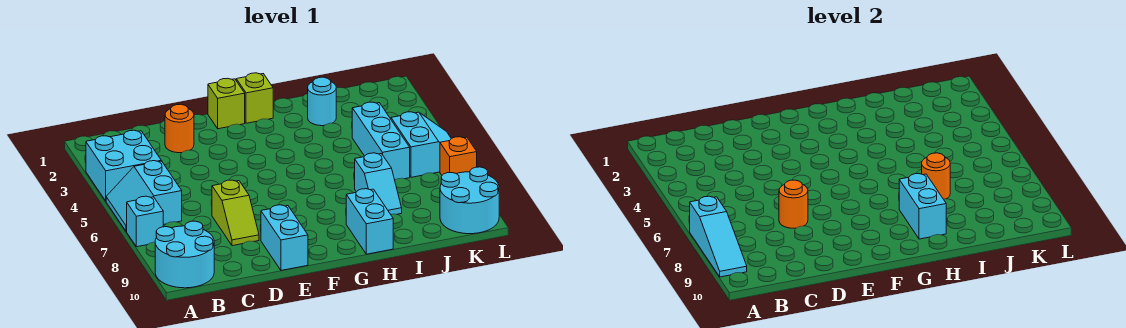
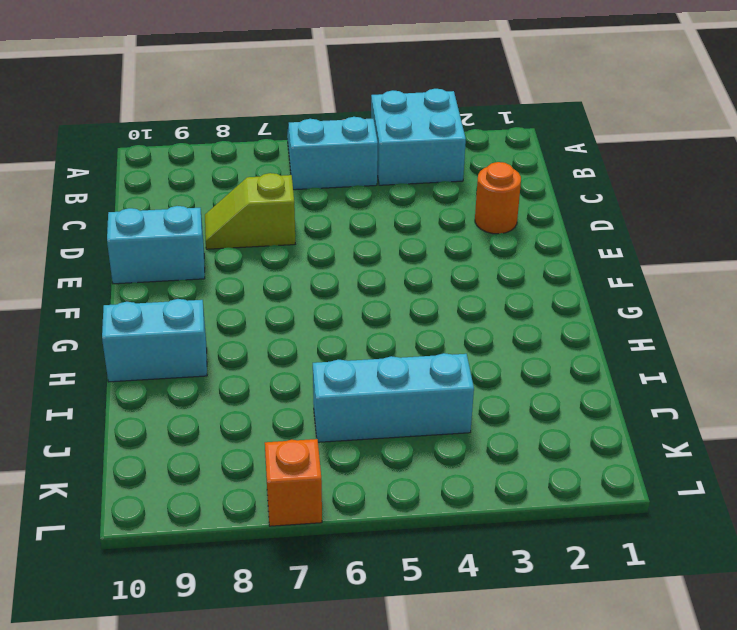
none -> cyan 1x1 brick [127,196,163,247]
none -> cyan 2x2 round brick [155,221,214,288]
none -> lime 1x1 brick [208,78,245,129]

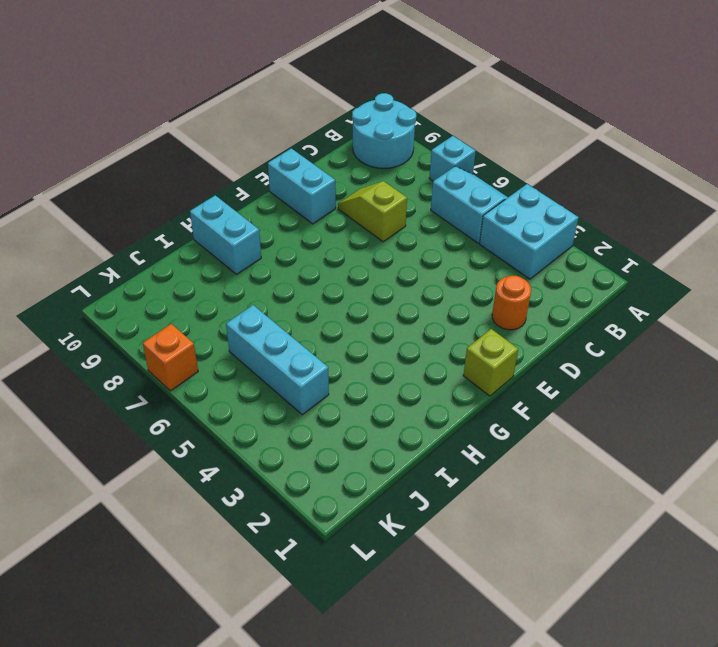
none -> lime 1x1 brick [236,73,273,123]
none -> cyan 1x1 round brick [308,77,336,126]
none -> cyan 1x2 slope [355,153,402,214]

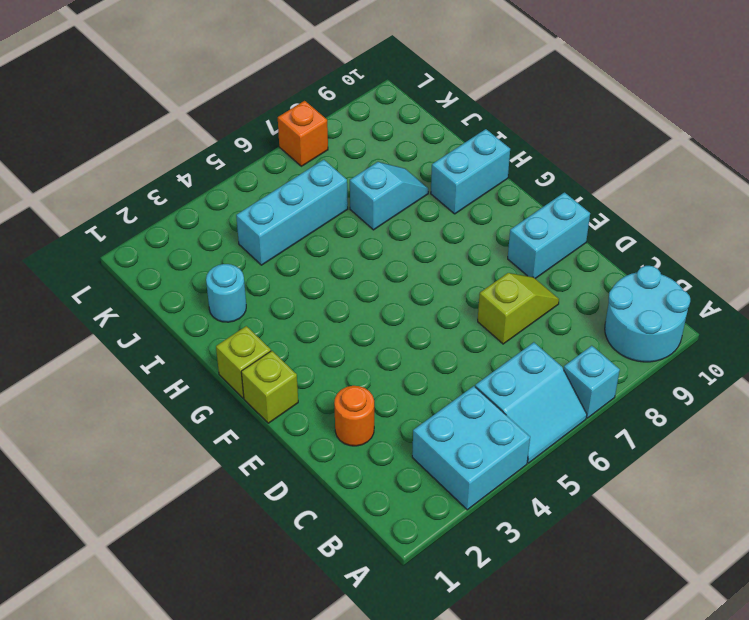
none -> cyan 2x2 slope [391,112,451,177]
none -> cyan 2x2 round brick [440,167,499,234]
none -> cyan 1x3 slope [690,196,747,277]

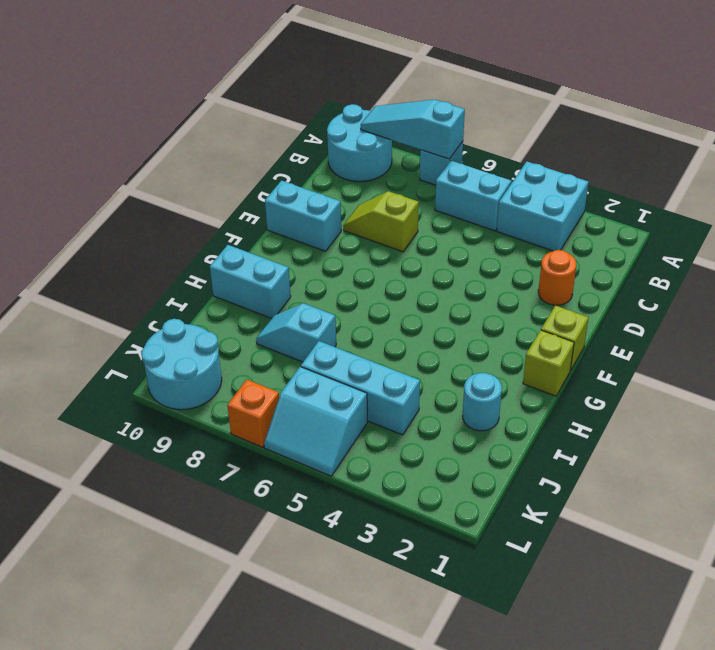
none -> orange 1x1 round brick [779,180,808,228]
none -> cyan 1x2 brick [899,174,946,239]
none -> orange 1x1 round brick [922,153,950,199]

